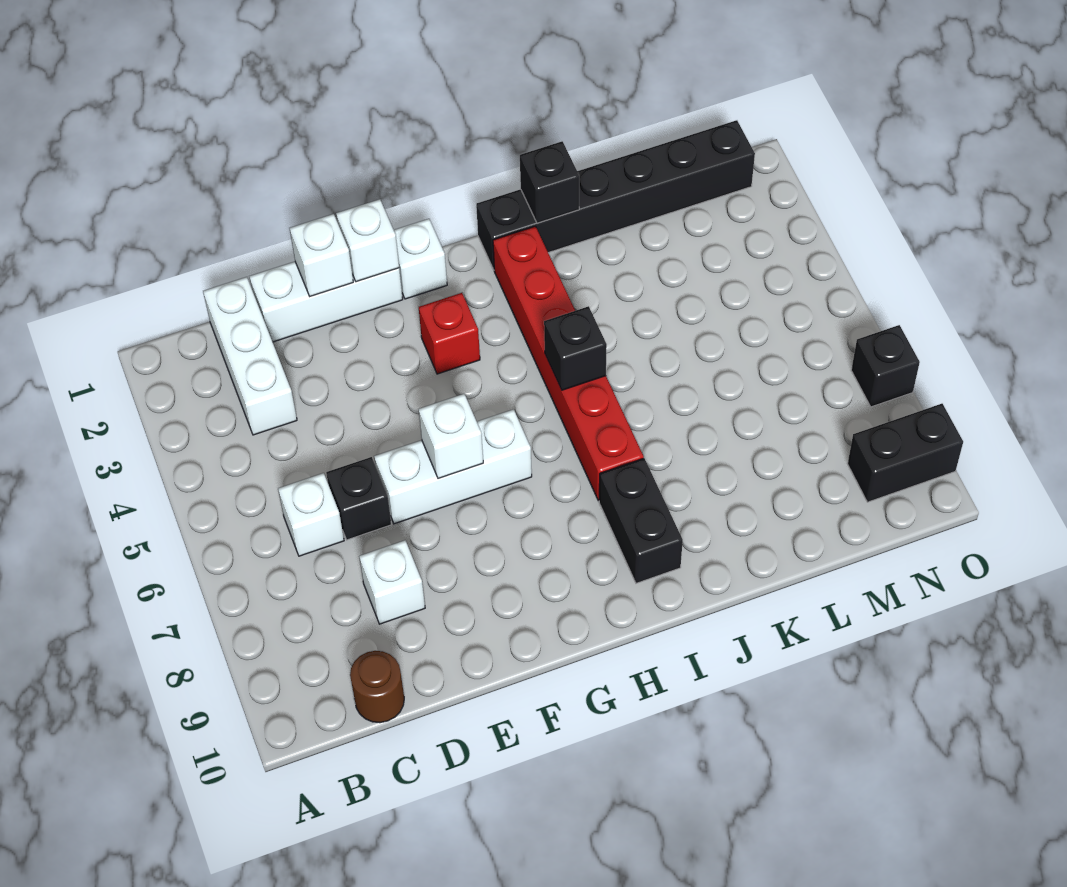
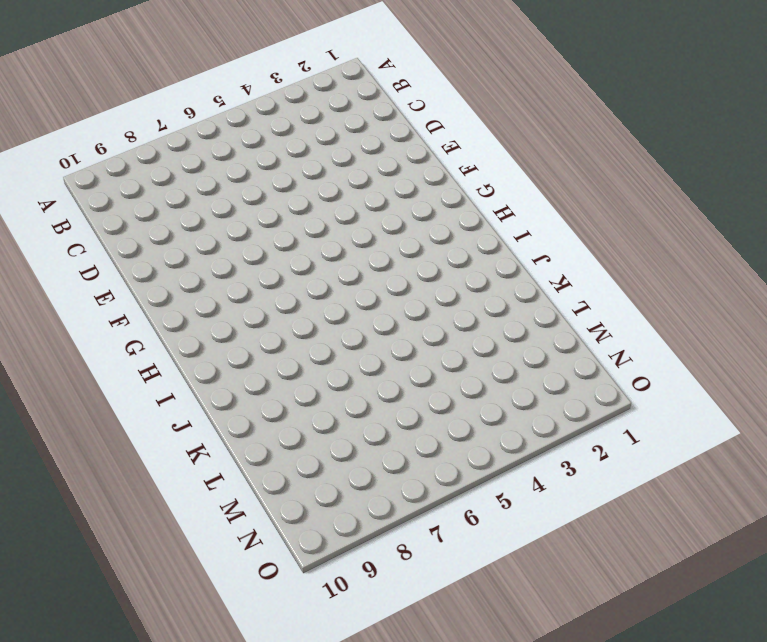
none -> white 1x3 brick [203,277,297,435]
none -> white 1x1 brick [278,473,344,556]
none -> brown 1x1 round brick [350,651,404,723]

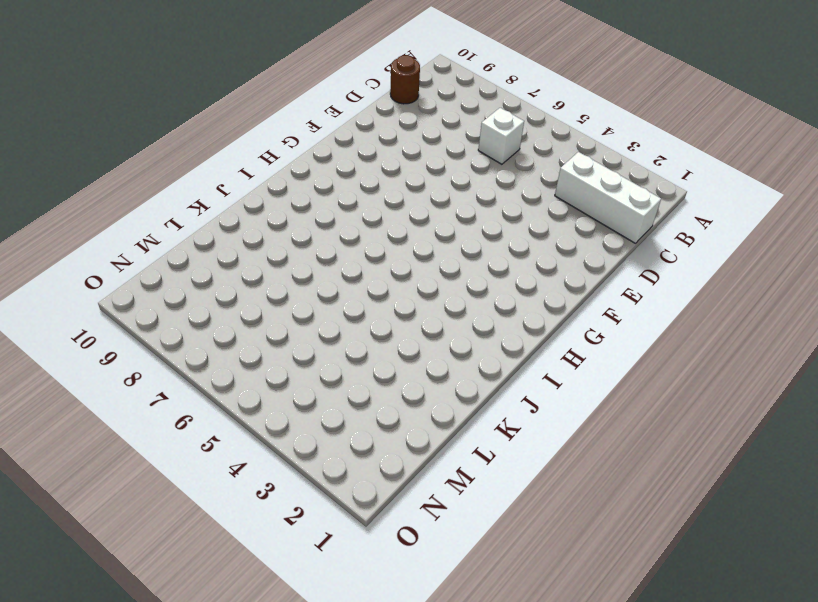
none -> white 1x3 brick [249,262,403,342]
none -> black 1x1 brick [326,457,392,540]
none -> white 1x1 brick [359,540,425,624]

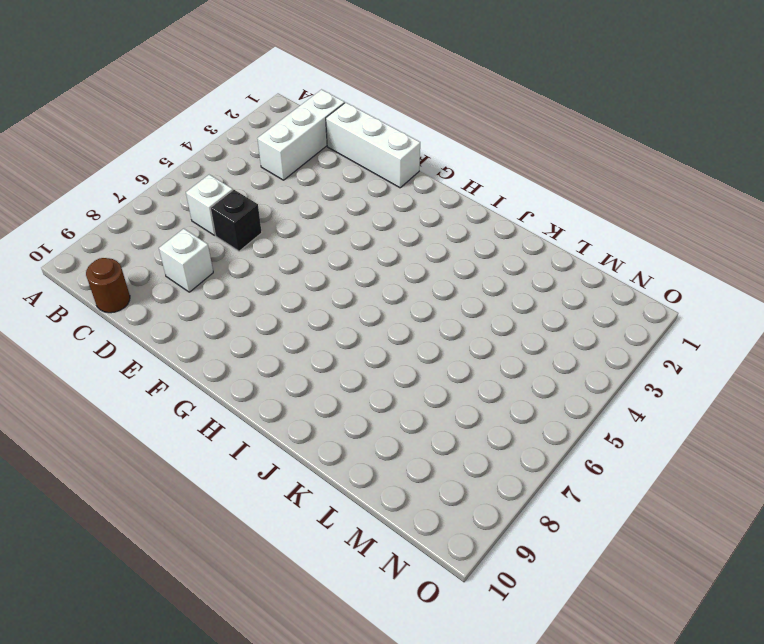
none -> white 1x3 brick [374,409,532,524]
none -> white 1x1 brick [394,219,447,299]
none -> red 1x1 brick [419,293,480,374]

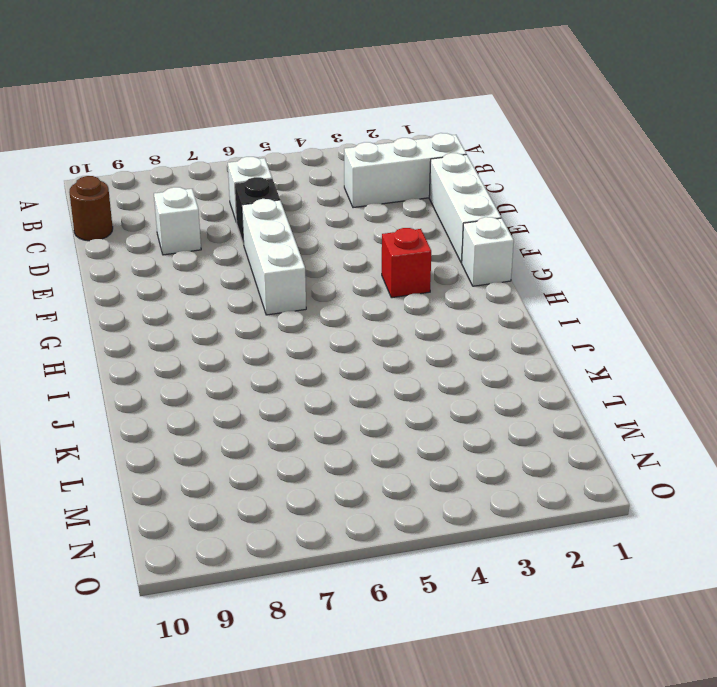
none -> black 1x6 brick [476,120,755,270]
none -> red 1x6 brick [493,226,644,501]
none -> black 1x2 brick [599,458,683,583]

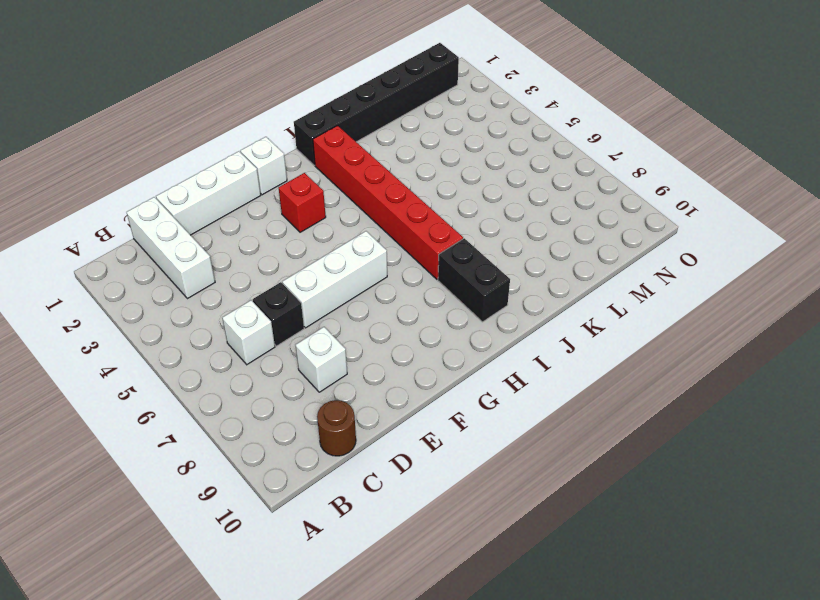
none -> black 1x2 brick [848,404,963,502]
none -> black 1x1 brick [851,325,920,407]
none -> white 1x1 brick [290,214,353,296]

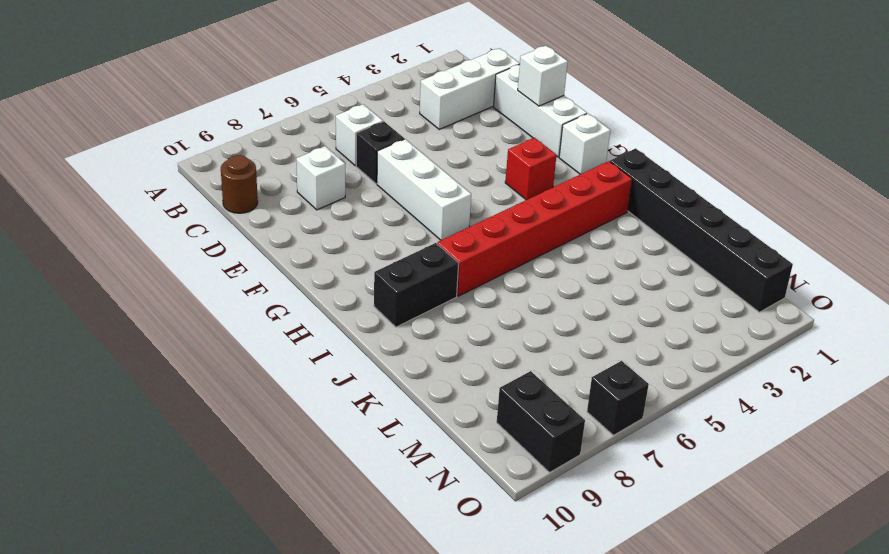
none -> white 1x1 brick [336,199,399,282]
none -> white 1x1 brick [418,394,483,479]
none -> black 1x1 brick [544,306,607,390]

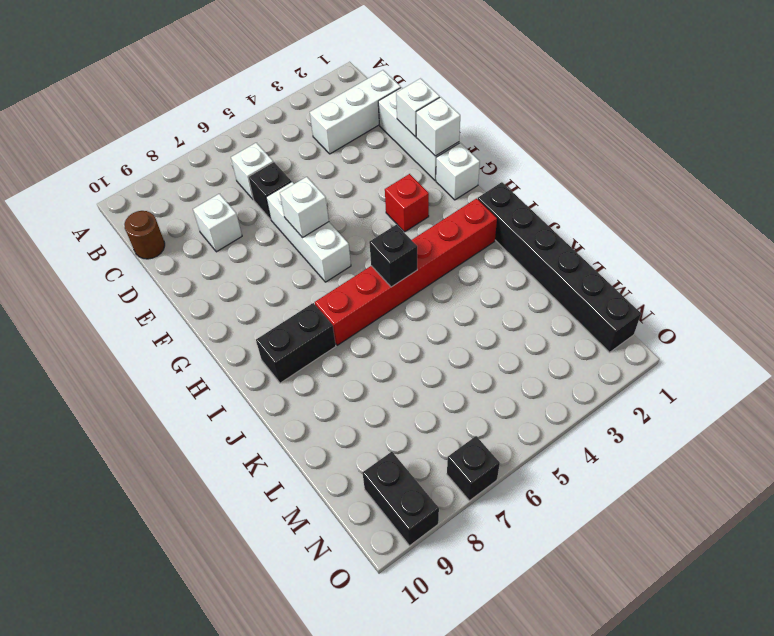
none -> black 1x1 brick [520,141,579,223]

